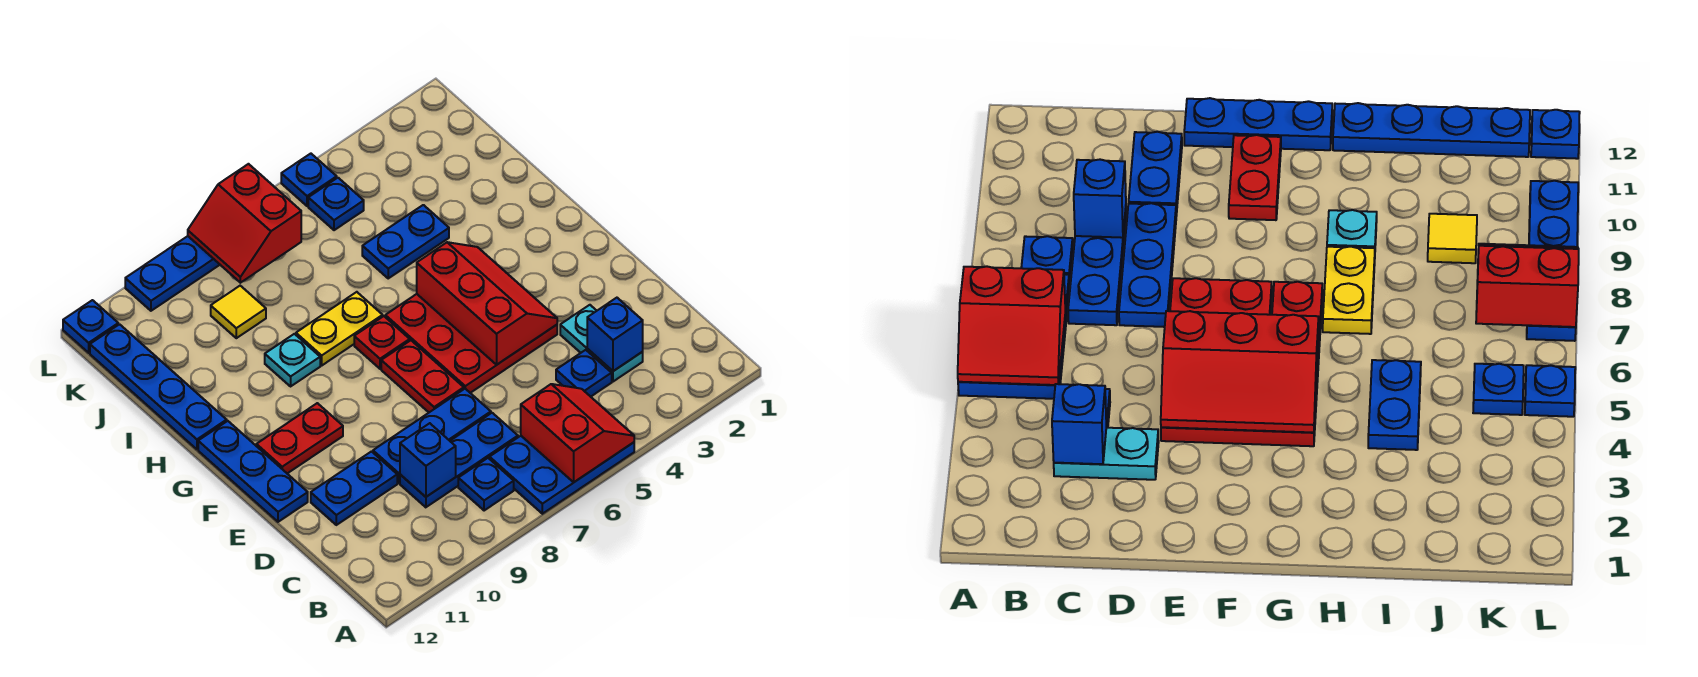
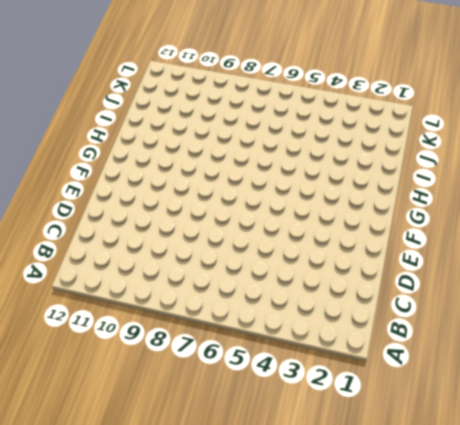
none -> blue 2x3 plate [490,436,634,514]
none -> blue 1x1 plate [458,458,514,511]
none -> cyan 1x2 plate [560,305,643,382]

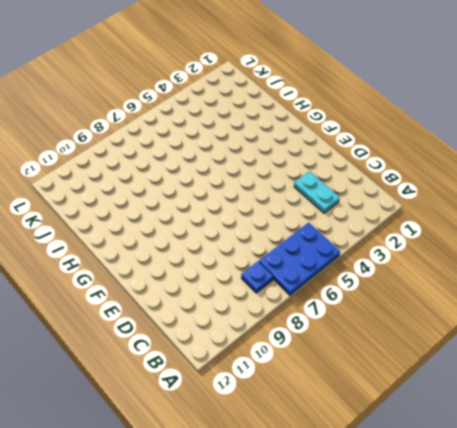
none -> blue 1x1 plate [556,350,612,397]
none -> blue 1x3 plate [400,413,518,507]
none -> blue 1x3 plate [373,389,491,483]

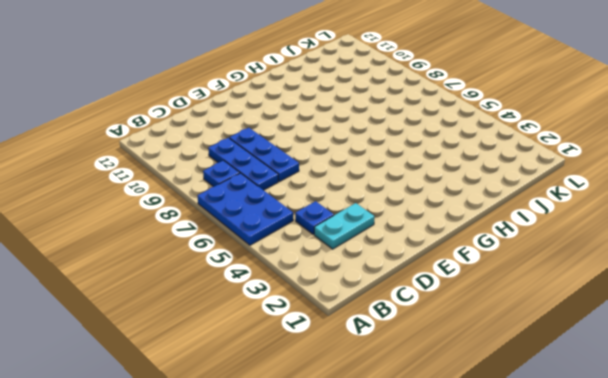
none -> blue 1x2 plate [311,452,397,525]
none -> red 3x3 plate [385,294,557,393]
none -> red 1x2 plate [381,340,464,412]

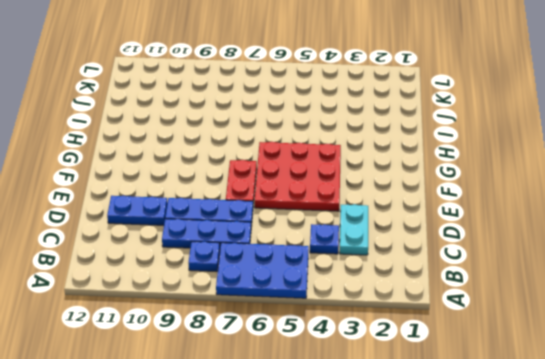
none -> blue 1x3 plate [198,421,308,522]
none -> red 1x2 plate [256,403,343,474]
none -> red 1x1 plate [354,316,410,369]

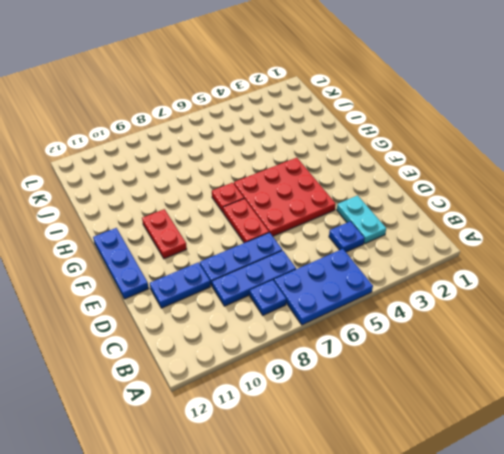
red 1x2 plate [142,209,187,259] -> red 1x2 plate turned to [256,403,343,474]
none -> yellow 1x2 plate [296,292,383,365]
none -> cyan 1x1 plate [265,334,320,386]
none -> blue 1x4 plate [90,324,227,449]

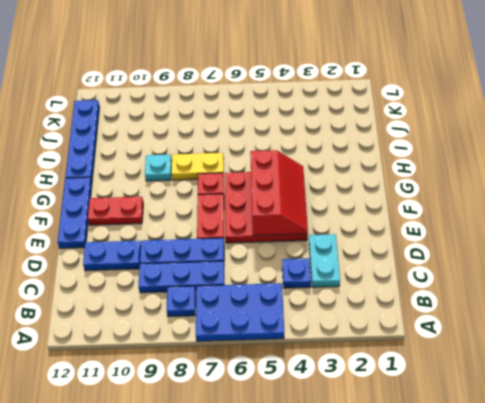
none -> blue 1x2 plate [362,205,449,278]
none -> yellow 1x1 tile [211,286,266,338]
none -> blue 1x1 plate [308,178,364,230]

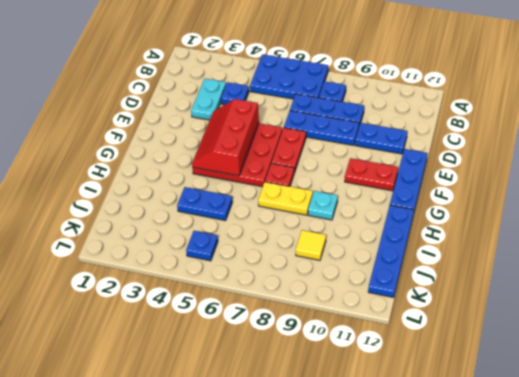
none -> blue 1x1 plate [281,154,337,206]
none -> blue 1x4 plate [125,236,220,311]
none -> blue 1x1 plate [63,300,118,353]

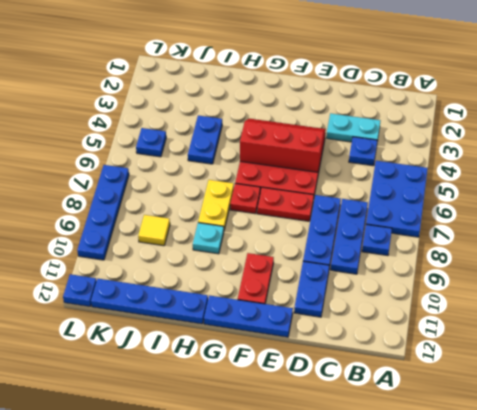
none -> blue 1x1 plate [281,154,337,206]
none -> red 2x2 slope [521,384,634,482]
none -> blue 1x1 brick [587,298,643,371]

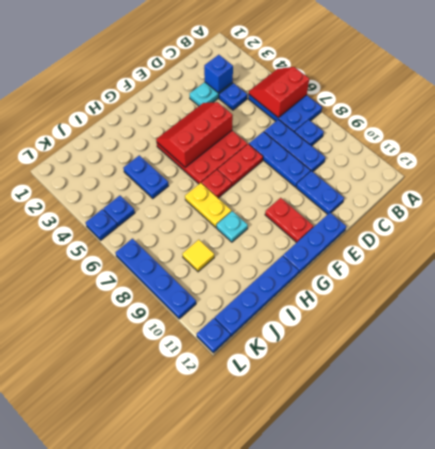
none -> blue 1x1 brick [400,423,456,497]
none -> red 2x2 slope [188,164,301,283]

